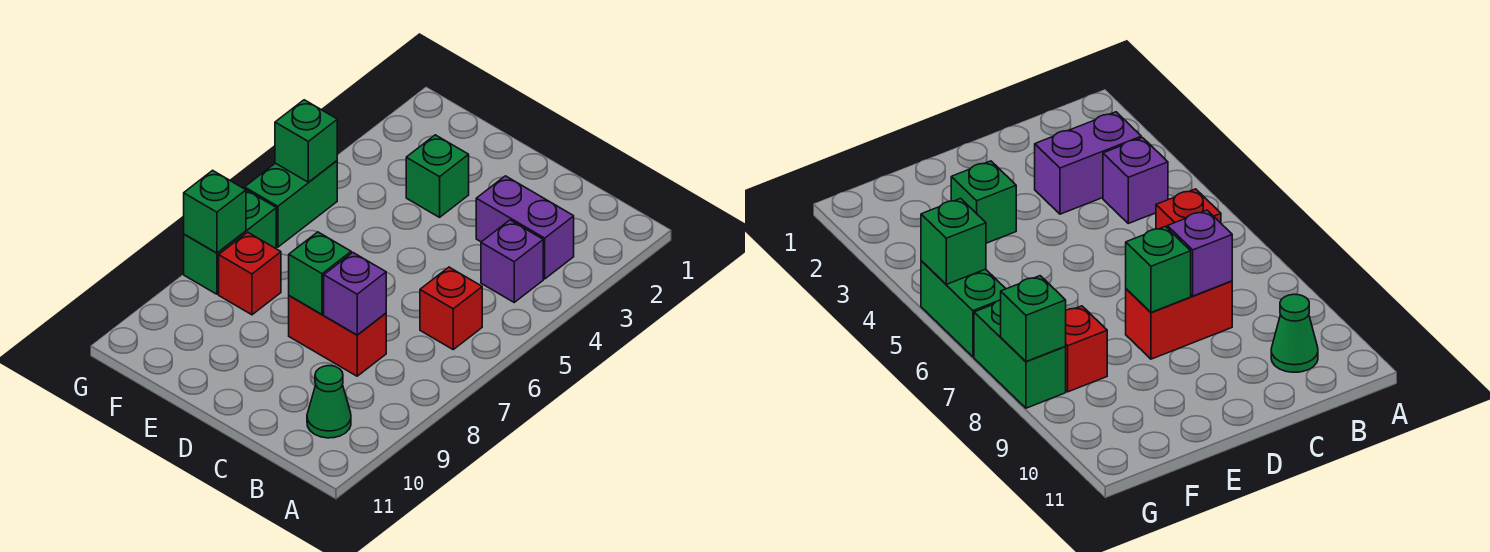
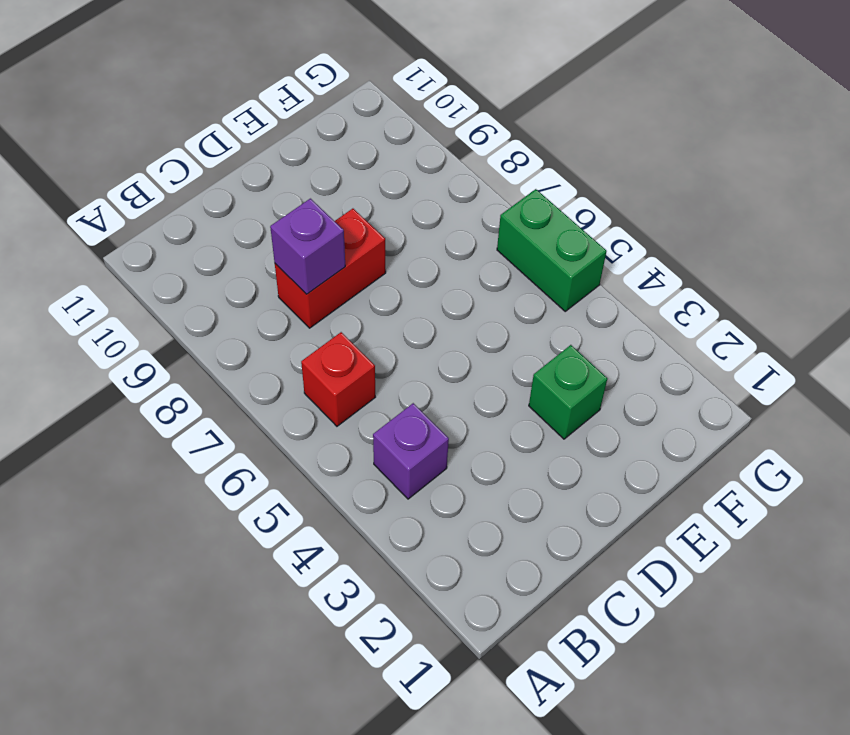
none -> purple 1x2 brick [476,176,574,279]
none -> green 1x1 cone [307,366,351,438]
none -> red 1x1 brick [219,232,281,315]

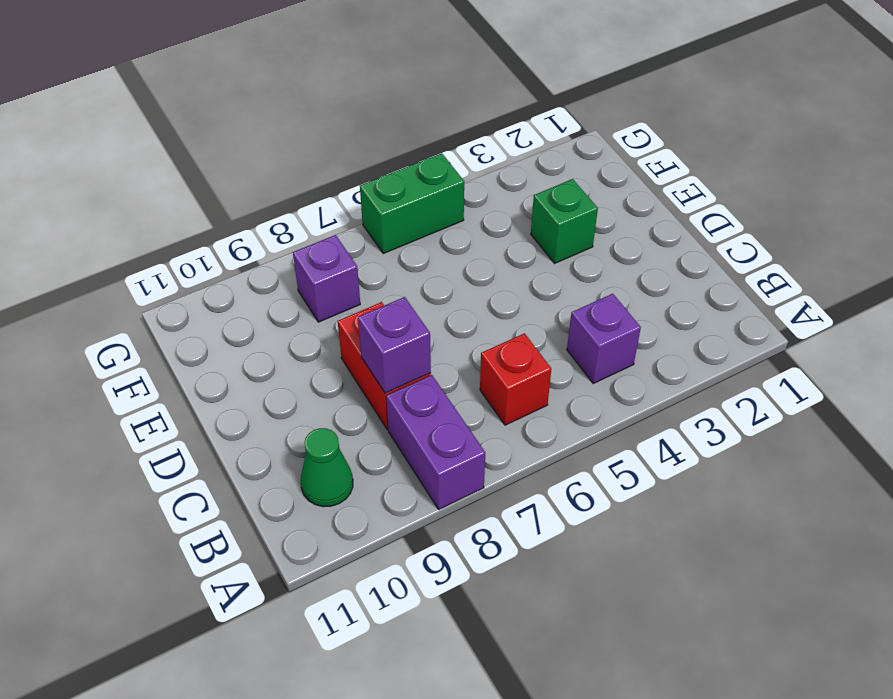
purple 1x2 brick [386,375,485,509] -> purple 1x2 brick moved to [476,176,574,279]
purple 1x1 brick [293,235,360,322] -> red 1x1 brick [219,232,281,315]
none -> green 1x2 brick [184,190,276,294]
none -> green 1x1 brick [289,232,351,314]
none -> green 1x1 brick [275,100,337,182]

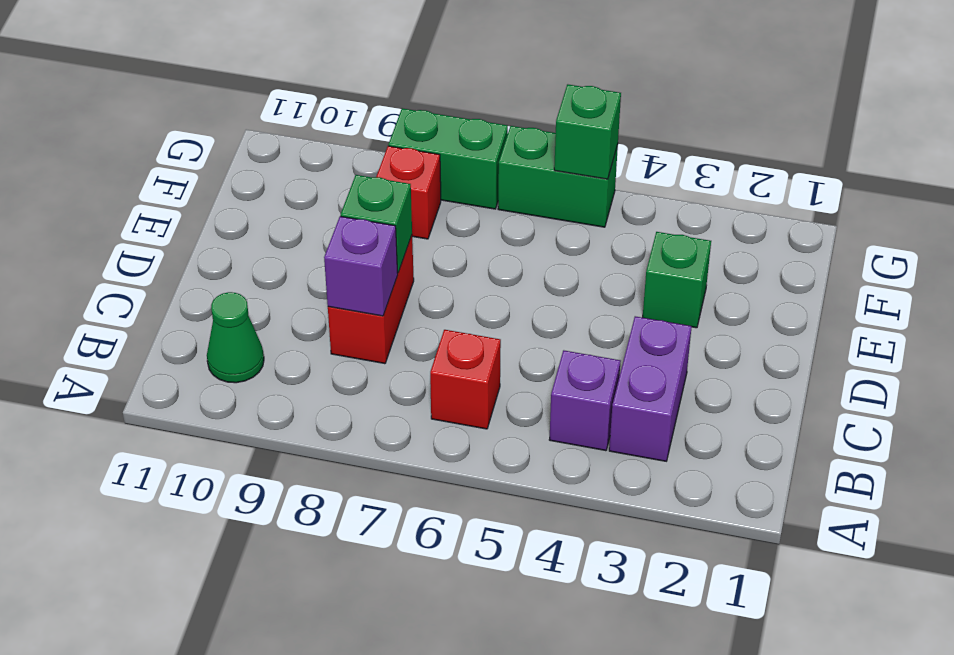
none -> green 1x1 brick [184,170,246,253]

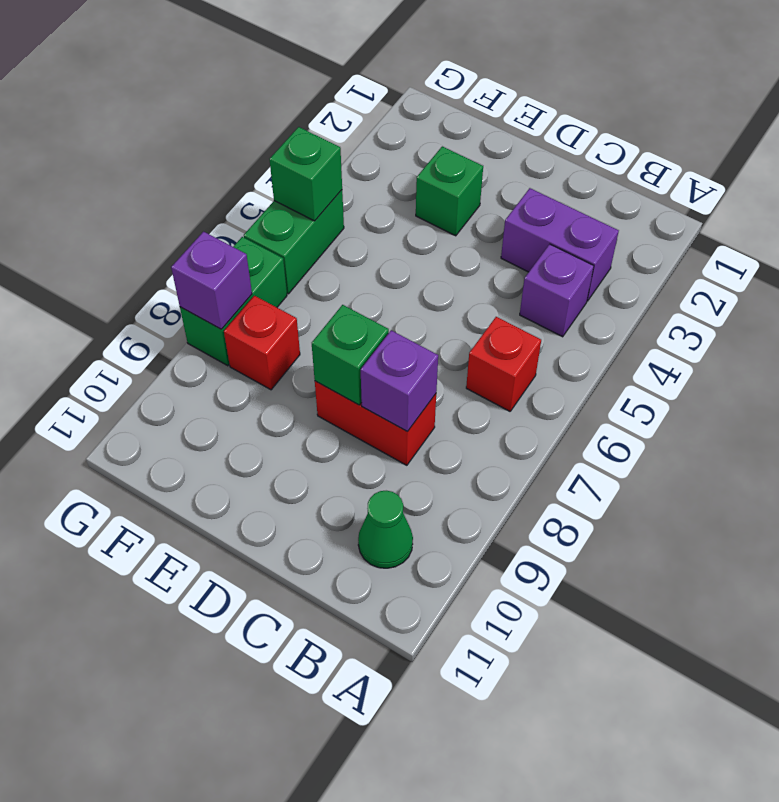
purple 1x1 brick [171,232,252,329] -> green 1x1 brick [184,170,246,253]

